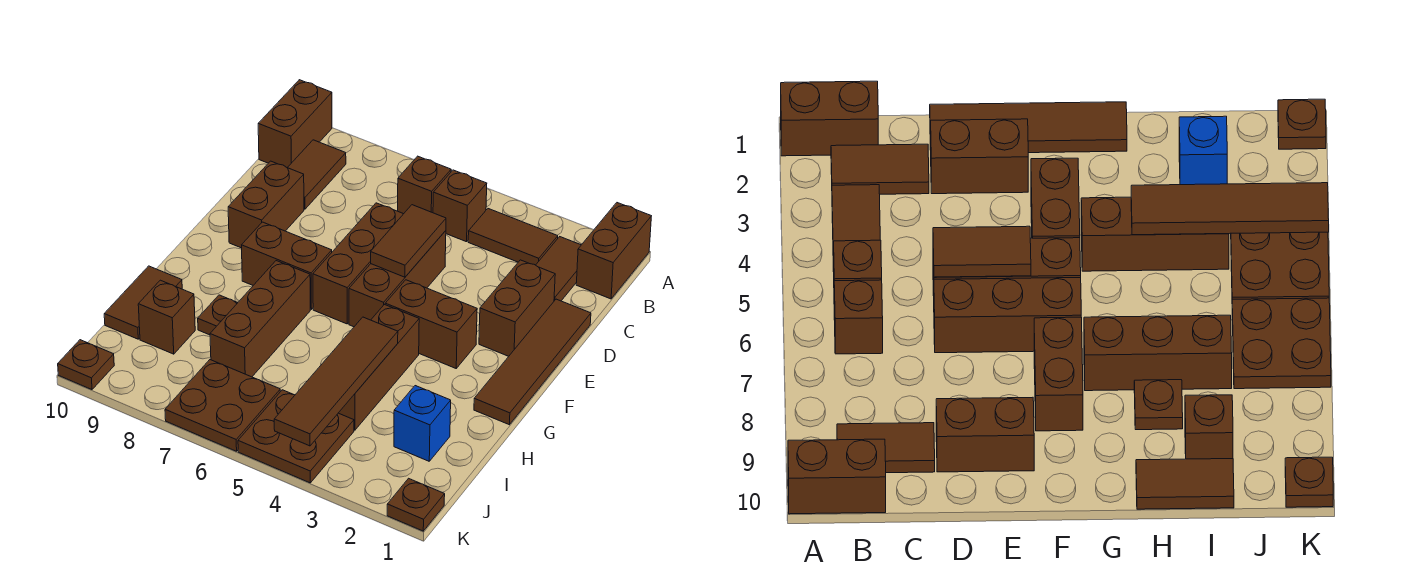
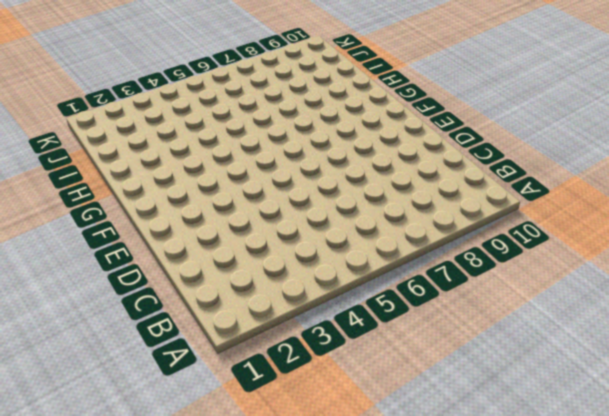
none -> brown 1x2 brick [576,203,651,299]
none -> brown 1x2 brick [258,80,332,168]
none -> brown 1x2 tile [536,237,581,301]

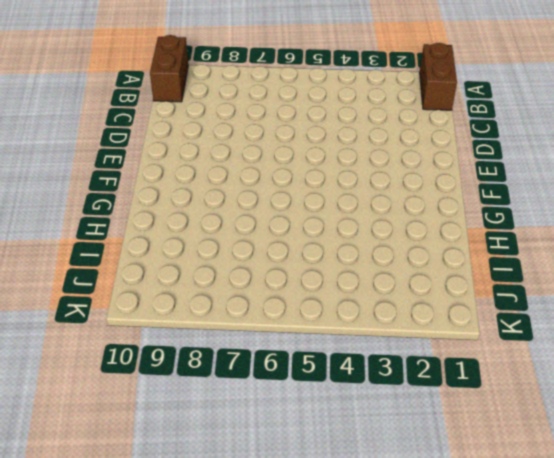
none -> brown 1x2 tile [536,237,581,301]
none -> brown 1x2 tile [468,209,558,265]
none -> brown 1x1 brick [433,170,487,242]

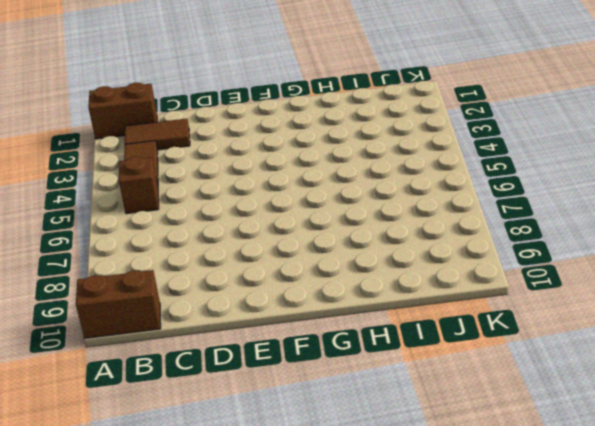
none -> brown 1x1 brick [398,156,451,214]
none -> brown 1x2 tile [288,140,346,209]
none -> brown 1x4 tile [474,299,591,425]

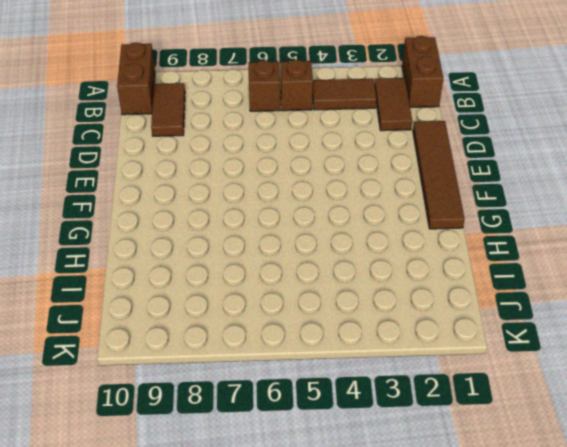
none -> brown 1x2 brick [479,260,555,356]
none -> brown 1x3 brick [349,231,446,327]
none -> brown 1x3 brick [313,203,403,324]

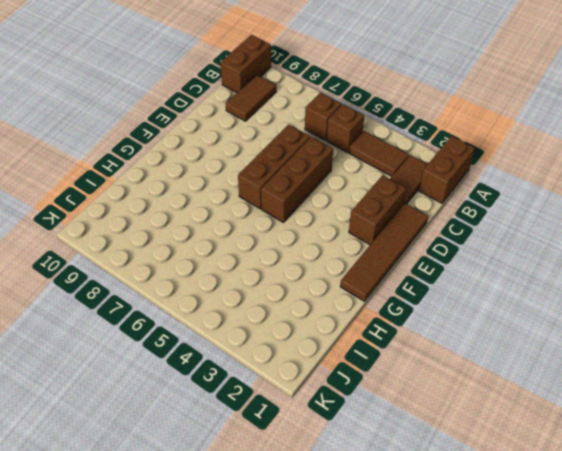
none -> brown 1x2 brick [228,161,304,248]
none -> brown 1x2 brick [385,280,477,368]
none -> brown 1x2 brick [242,222,332,309]

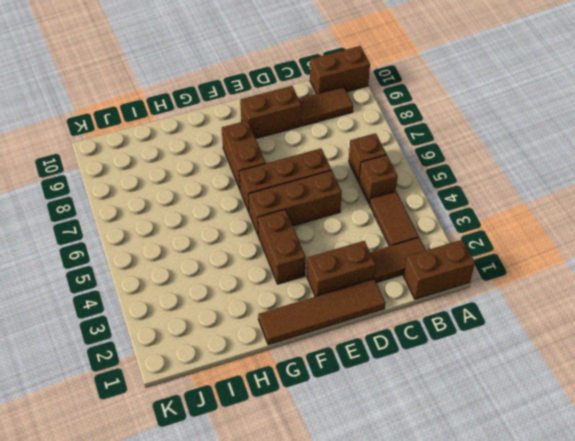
none -> brown 1x3 brick [339,305,419,430]
none -> brown 1x3 brick [210,261,310,377]
none -> brown 1x1 plate [198,295,238,335]

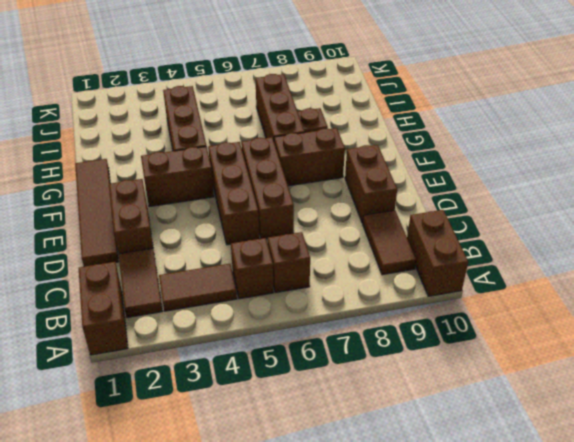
none -> brown 1x2 tile [104,266,182,339]
none -> blue 1x1 brick [394,386,451,461]
none -> brown 1x1 brick [138,280,195,354]

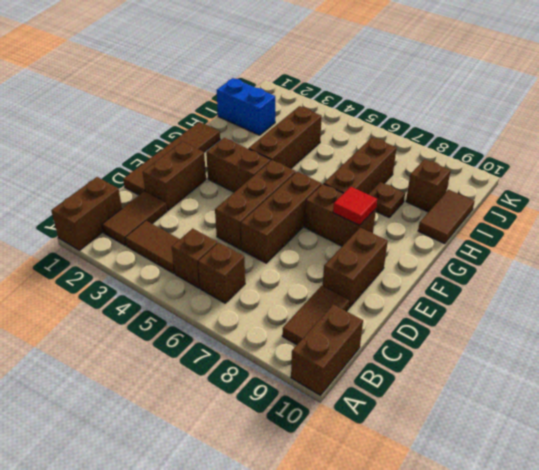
red 1x1 tile [333,187,377,225] -> none
blue 1x2 brick [217,78,275,135] -> blue 1x1 brick [394,386,451,461]
none -> brown 2x2 plate [238,390,354,483]
none -> brown 2x2 plate [165,360,281,451]
none -> brown 1x1 plate [387,478,445,531]

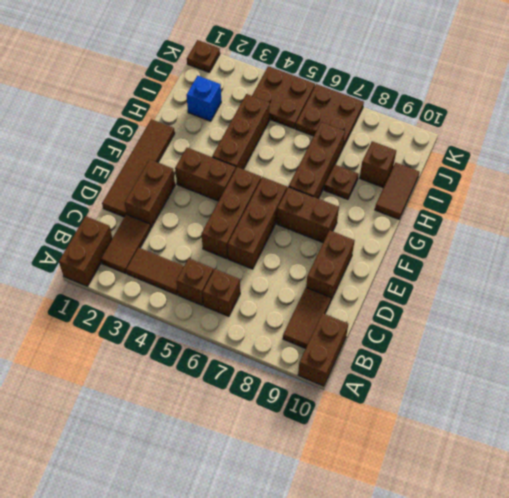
none -> brown 1x1 plate [58,340,114,390]
none -> brown 1x2 tile [371,205,446,277]
none -> brown 1x4 tile [274,317,398,446]

